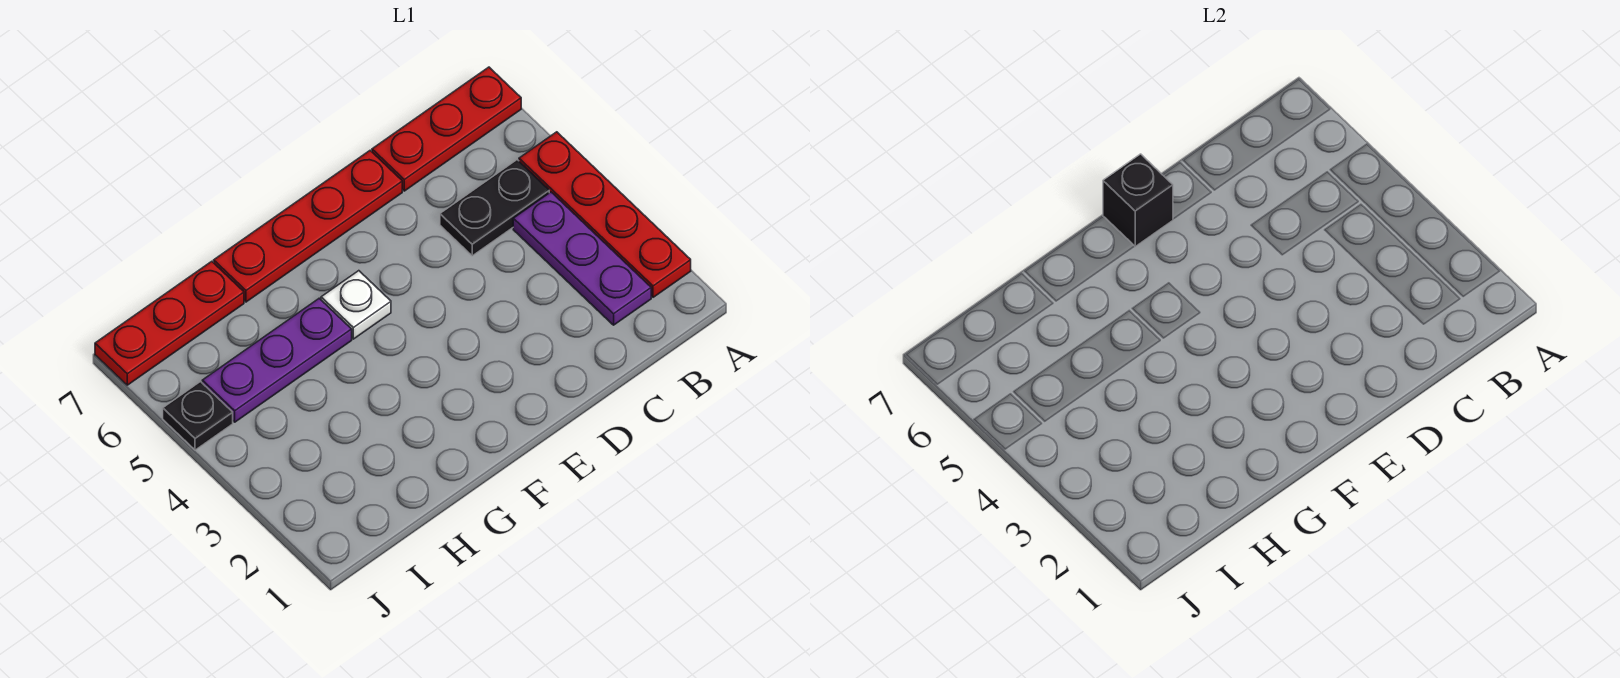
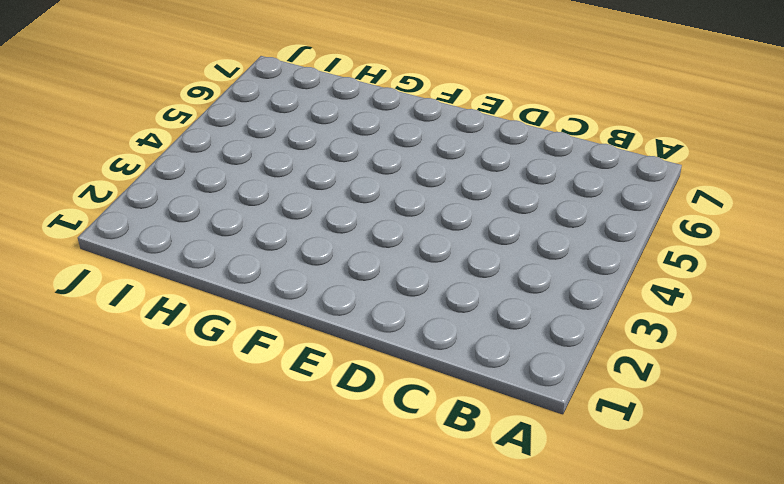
none -> red 1x4 plate [519,132,691,297]
none -> red 1x3 plate [372,67,521,191]

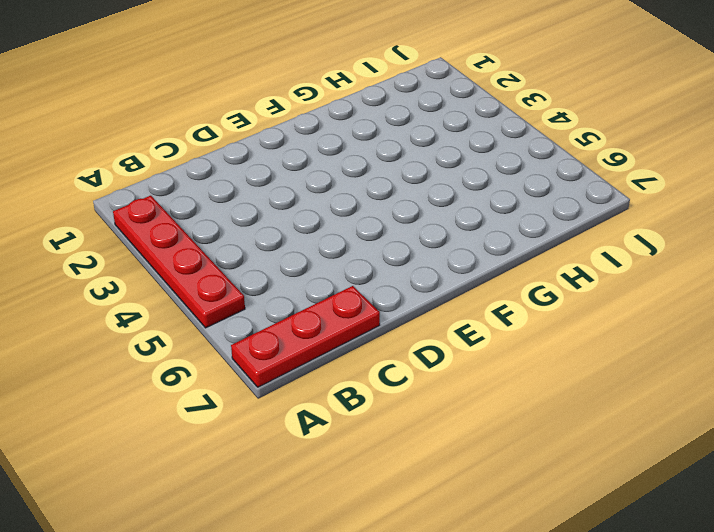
none -> purple 1x3 plate [513,192,651,325]
none -> black 1x2 plate [440,160,549,256]

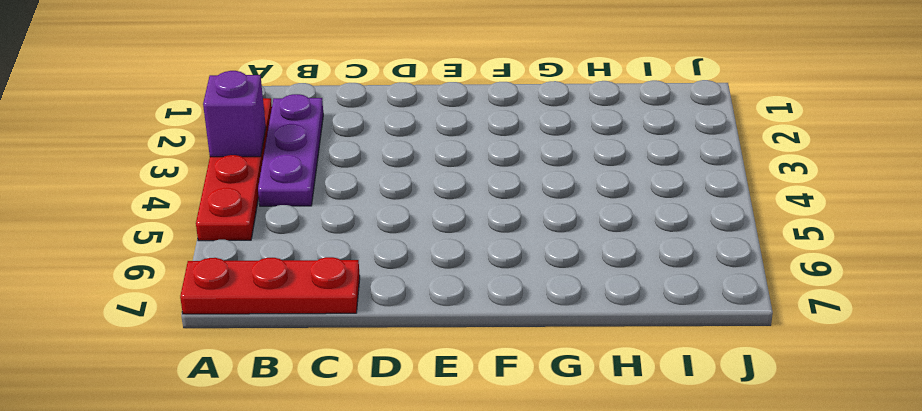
purple 1x1 brick [203,71,266,157] -> none
none -> black 1x2 plate [440,160,549,256]
none -> red 1x4 plate [214,150,402,302]

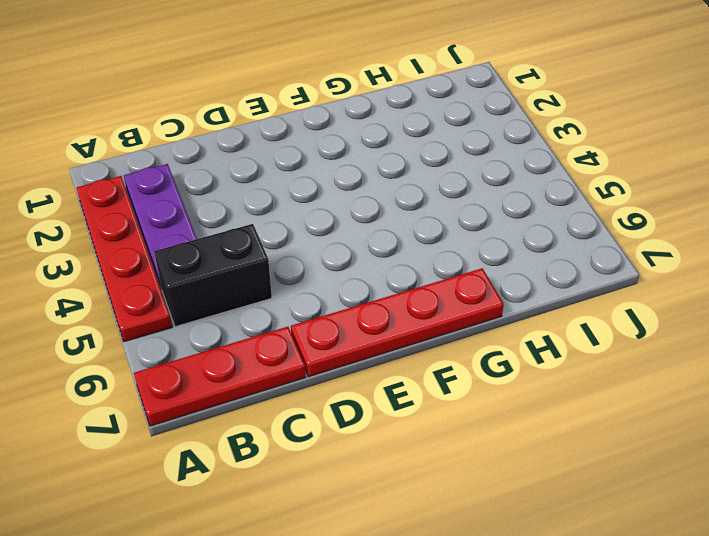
black 1x2 brick [154,224,272,327] -> black 1x2 plate [440,160,549,256]
none -> white 1x1 plate [321,271,391,339]
none -> purple 1x3 plate [202,298,352,422]

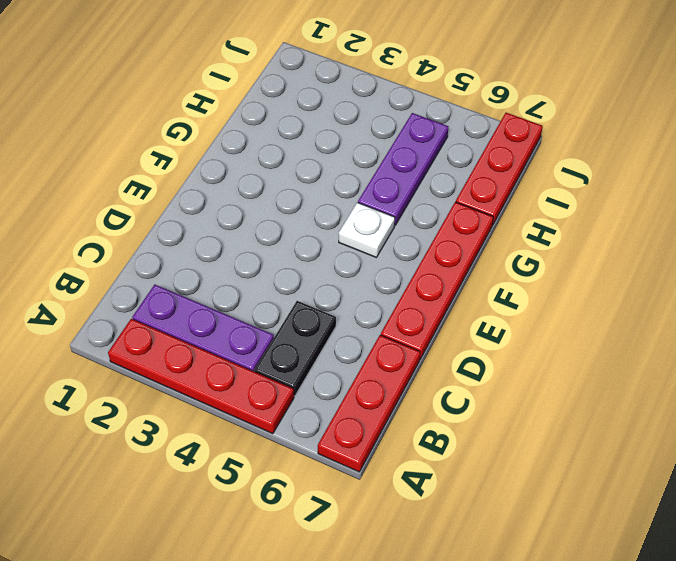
none -> black 1x1 plate [163,382,233,450]
none -> black 1x1 brick [1103,154,1173,246]

